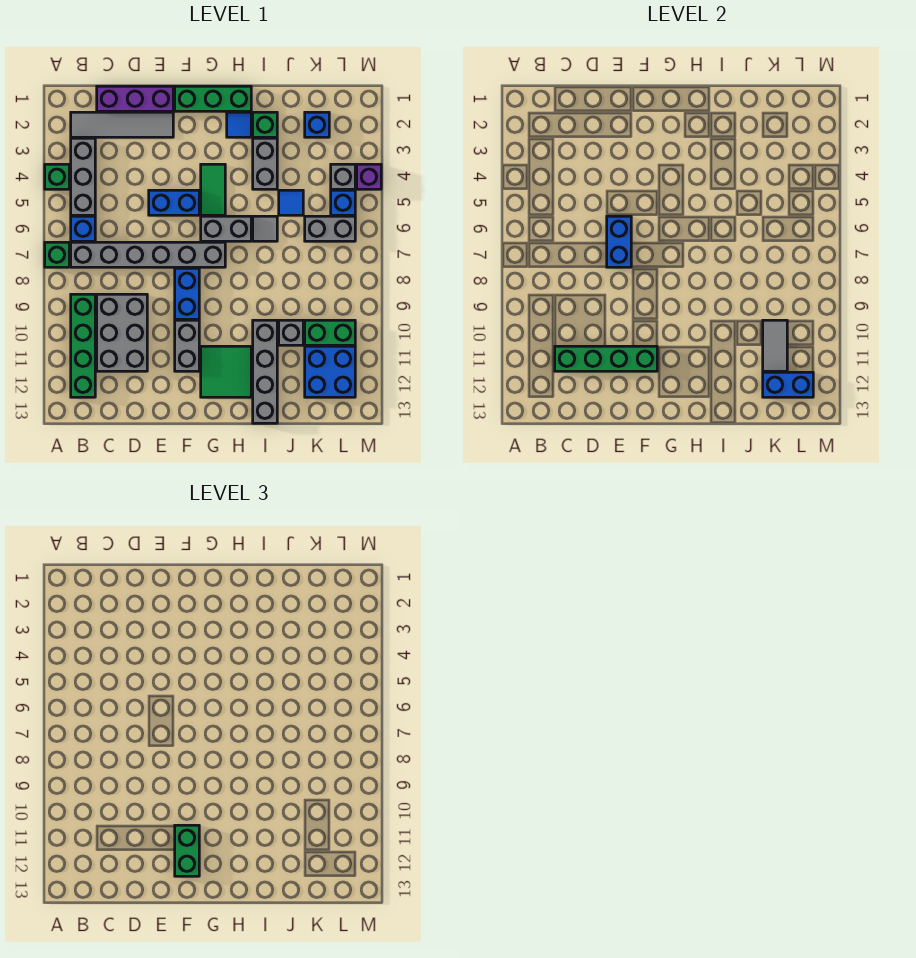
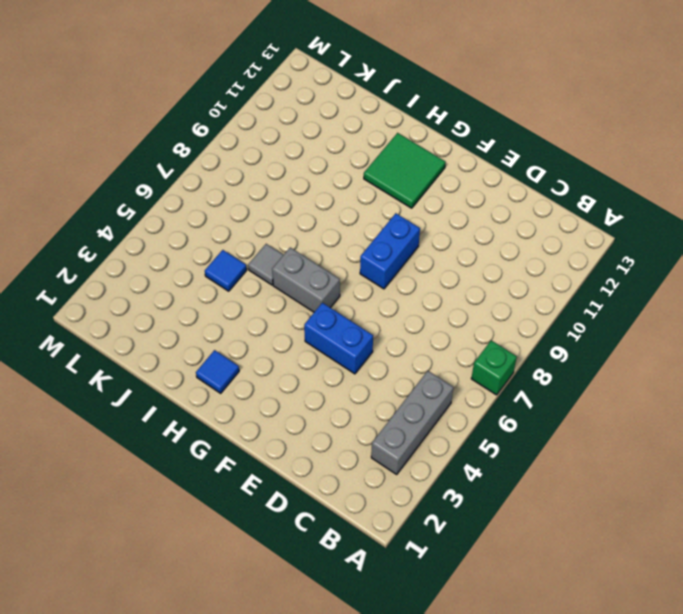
none -> green 1x1 brick [45,164,69,189]
none -> grey 1x4 tile [71,112,173,137]
none -> blue 1x1 brick [71,216,95,241]
none -> grey 1x6 brick [71,242,225,267]

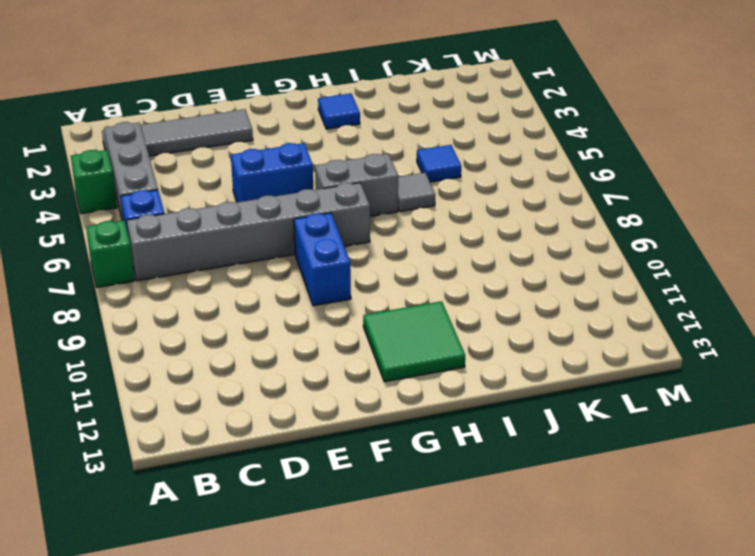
none -> green 1x4 brick [71,294,95,397]
none -> purple 1x3 brick [97,86,173,111]
none -> grey 2x3 brick [97,294,147,371]
none -> green 1x3 brick [175,86,251,111]

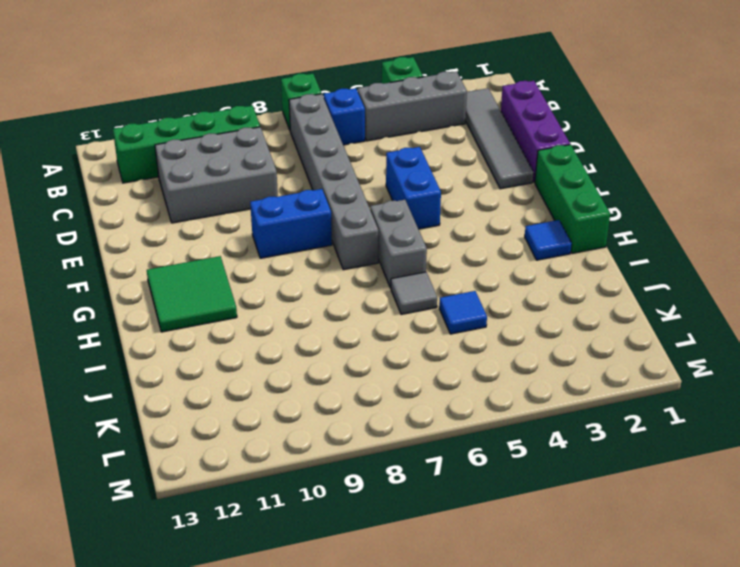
none -> grey 1x2 brick [175,320,199,371]
none -> green 1x2 tile [201,164,225,215]
none -> green 1x1 brick [253,112,277,137]
none -> grey 1x2 brick [253,138,277,189]

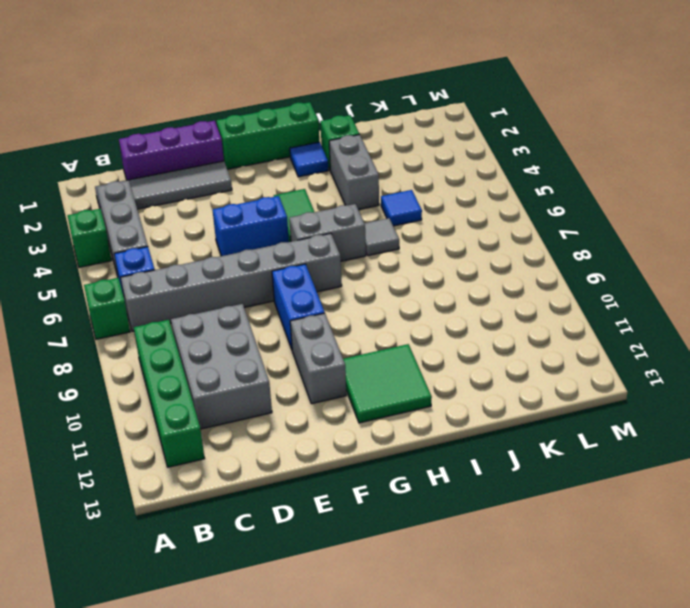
none -> grey 1x4 brick [253,320,277,423]
none -> grey 1x1 brick [279,320,303,345]
none -> blue 1x1 brick [305,112,329,137]
none -> grey 1x2 brick [305,216,355,241]

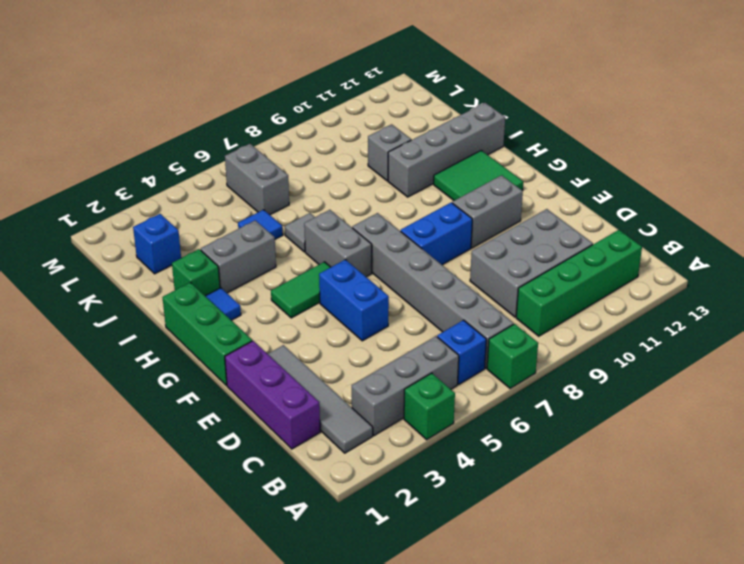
none -> green 1x2 brick [305,320,355,345]
none -> blue 2x2 brick [305,346,355,397]
none -> grey 1x1 brick [331,164,355,189]
none -> blue 1x1 brick [331,190,355,215]

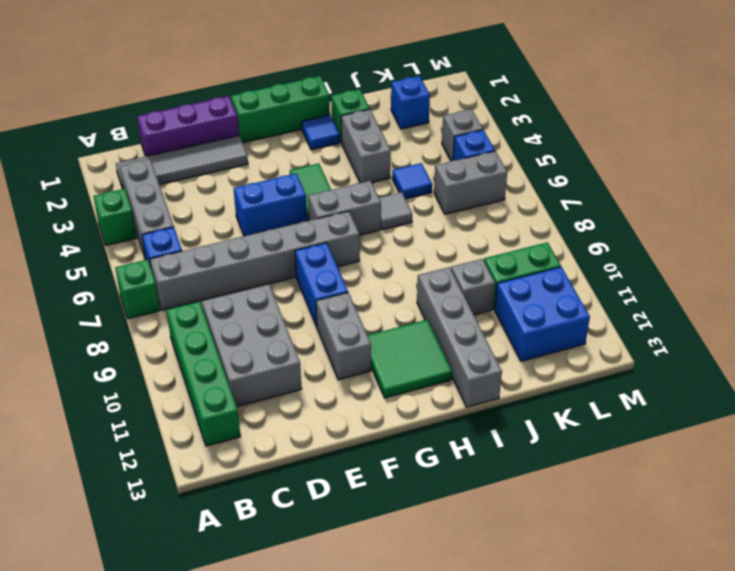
none -> purple 1x1 brick [357,164,381,189]
none -> green 1x4 brick [555,346,657,371]
none -> blue 1x2 brick [607,216,631,267]
none -> grey 1x2 tile [763,320,787,371]

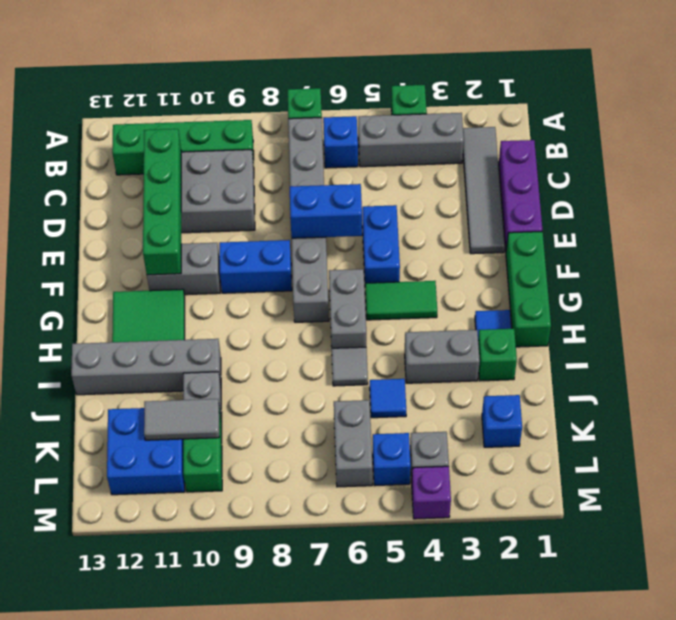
none -> blue 1x2 brick [763,372,813,397]
none -> green 1x2 brick [175,825,199,876]

